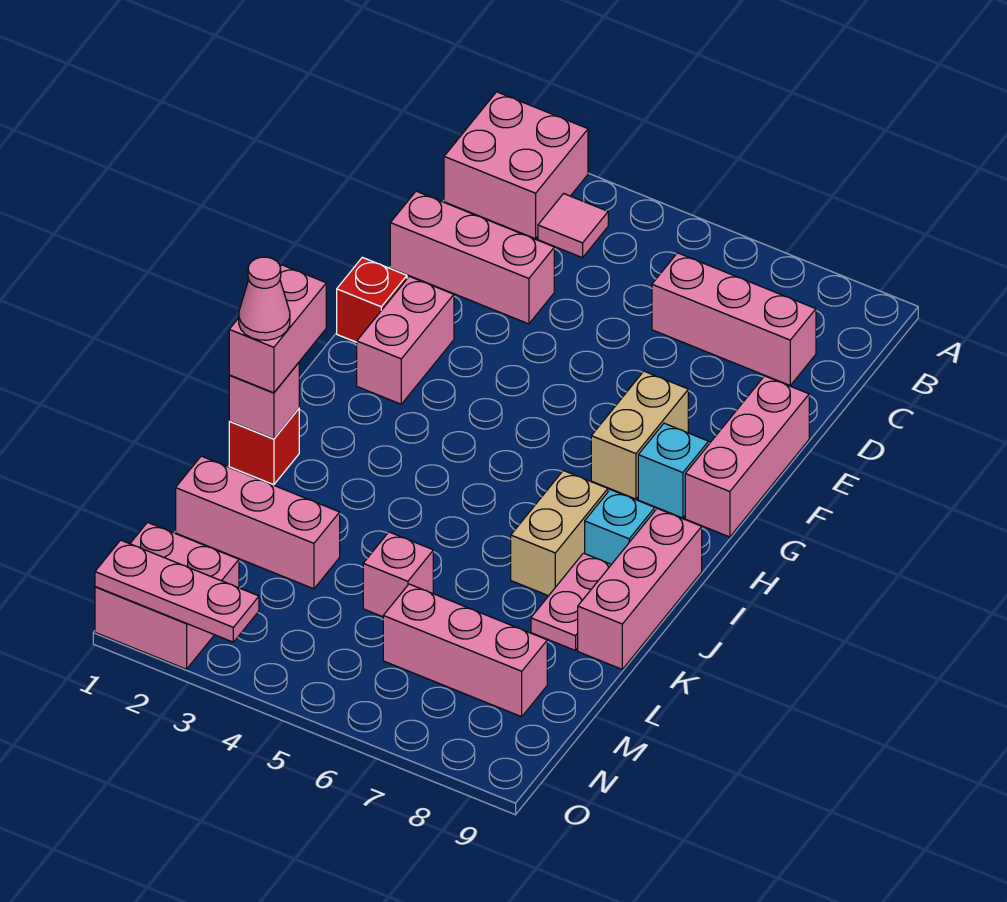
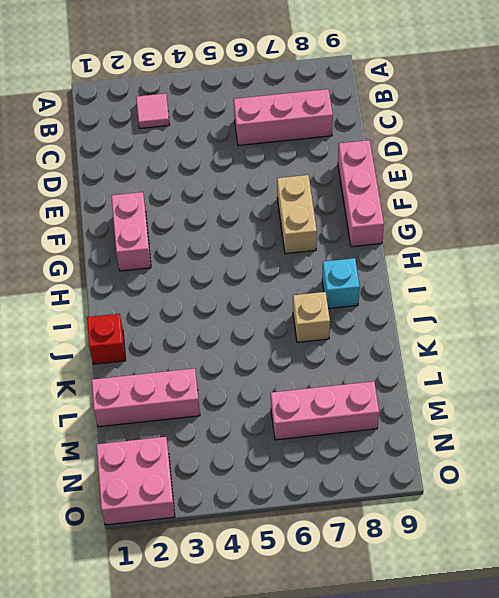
tan 1x1 brick [293,292,330,342] -> tan 1x2 brick [511,471,608,596]
none -> pink 2x2 brick [444,92,588,239]
none -> pink 1x3 brick [390,191,554,324]
none -> red 1x1 brick [337,257,407,342]

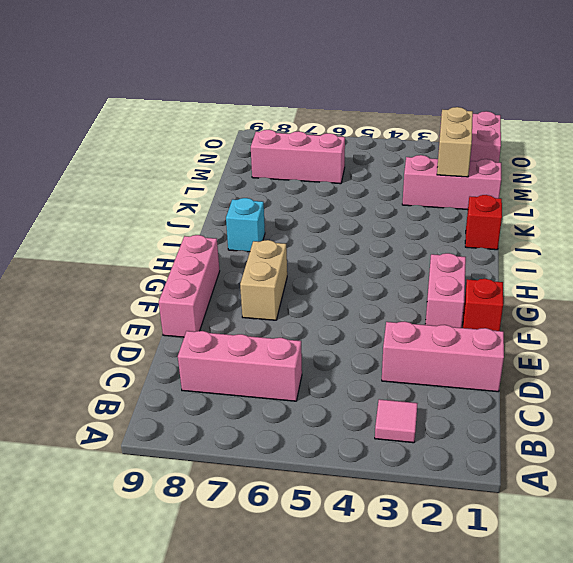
tan 1x2 brick [437,107,473,177] -> tan 1x2 brick moved to [511,471,608,596]
none -> pink 2x2 brick [444,92,588,239]
none -> cyan 1x1 brick [638,423,709,518]
none -> pink 1x3 brick [578,508,702,669]

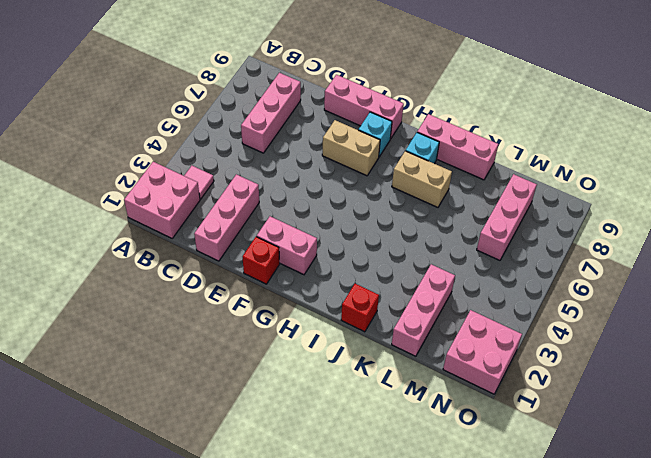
none -> pink 1x2 plate [531,553,611,651]
none -> pink 1x1 brick [363,532,433,617]
none -> pink 1x1 brick [229,363,299,439]

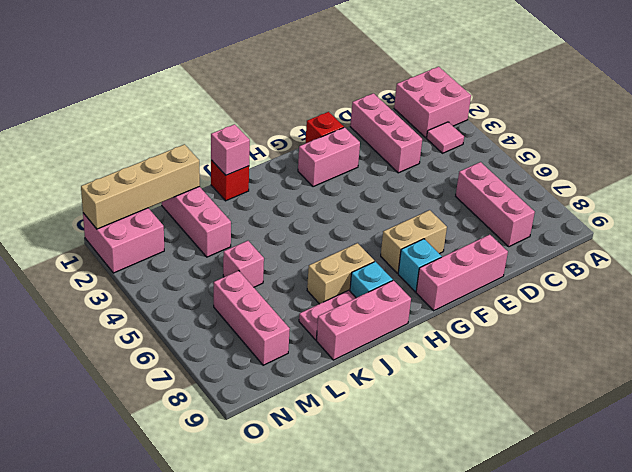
tan 1x4 brick [81,144,200,229] -> pink 1x3 plate [95,540,259,642]
none -> pink 1x2 brick [229,265,326,393]
none -> pink 1x1 cone [239,257,290,340]

